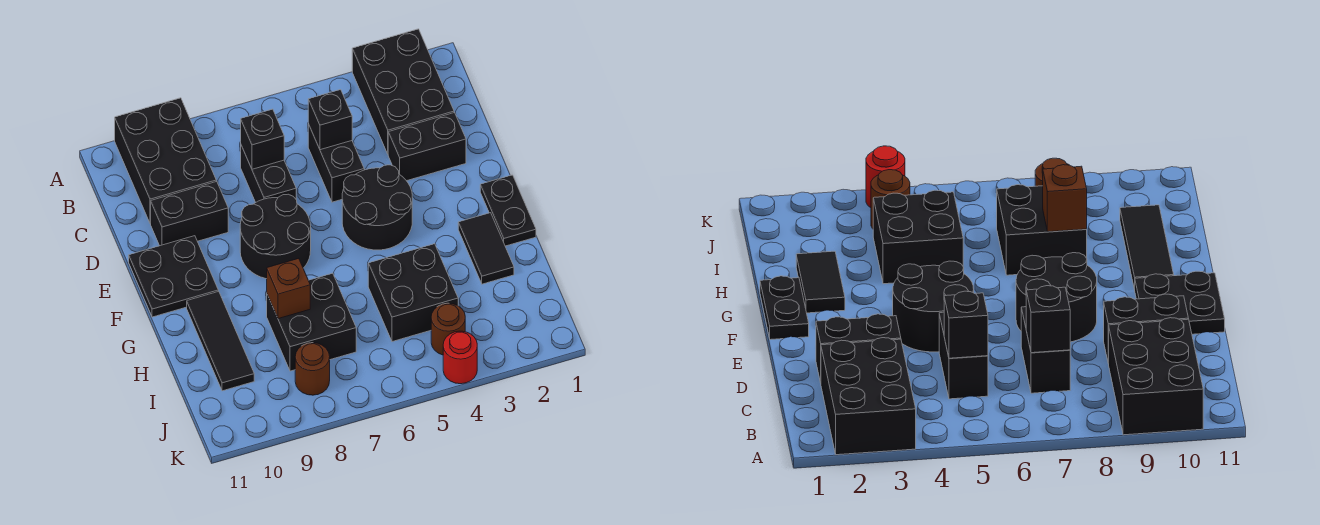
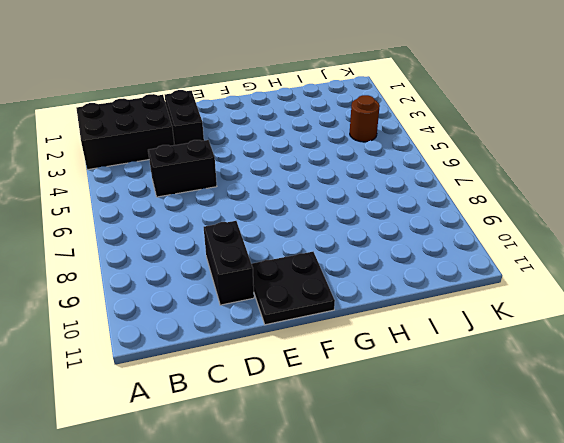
none -> black 2x3 brick [115,98,216,224]
none -> black 1x2 brick [241,145,296,202]
none -> black 2x2 round brick [342,165,412,250]

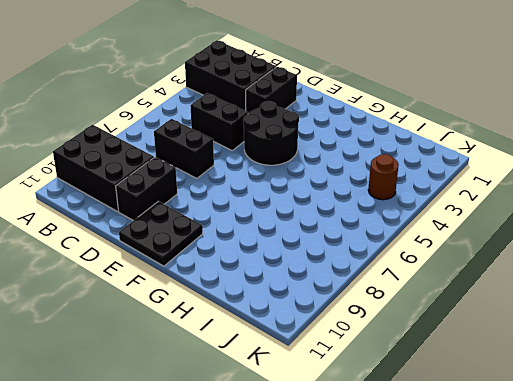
none -> black 2x2 round brick [240,194,311,279]
none -> black 1x2 plate [480,175,536,246]
none -> black 1x2 tile [458,213,514,284]

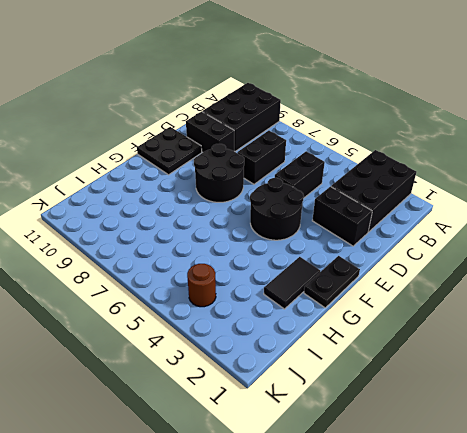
none -> black 1x3 tile [187,291,254,391]
none -> black 2x2 brick [368,244,458,342]
none -> black 2x2 brick [267,273,356,371]

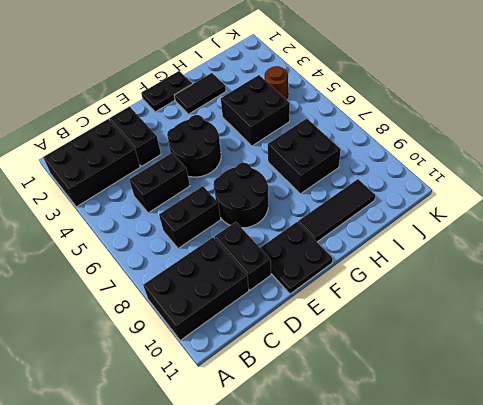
none -> brown 1x1 round brick [295,343,330,395]
none -> red 1x1 round brick [443,331,477,384]
none -> black 1x1 brick [308,90,352,150]

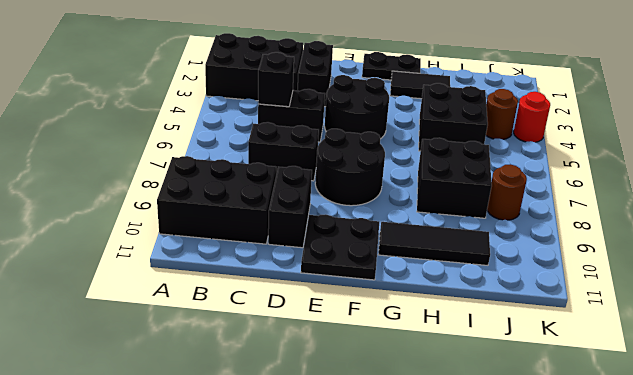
none -> black 1x1 brick [241,109,284,169]
none -> brown 1x1 brick [267,258,310,319]

